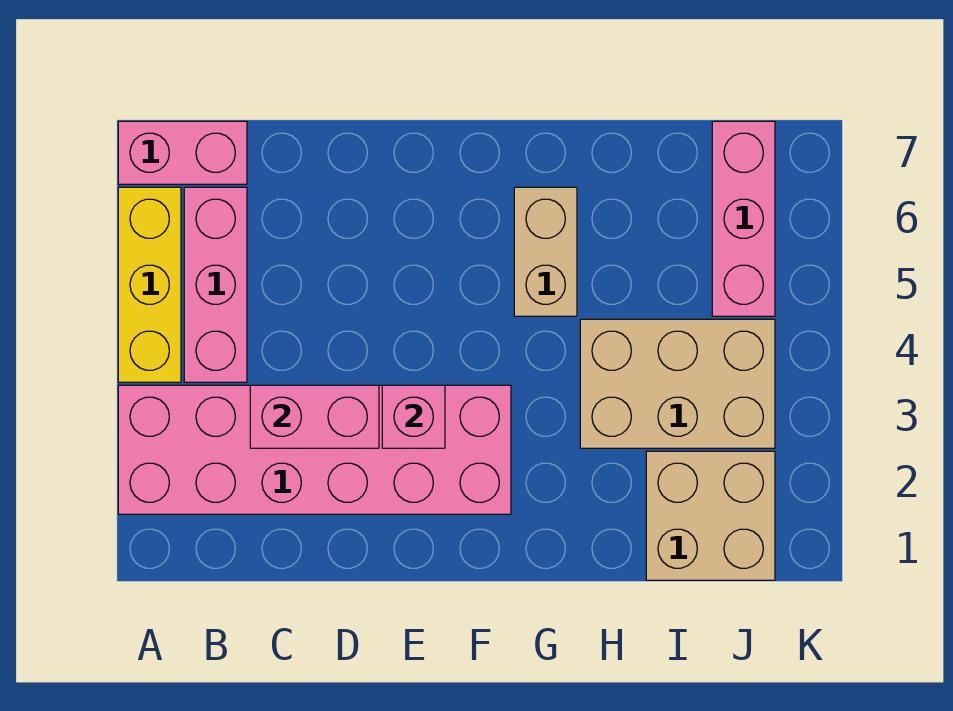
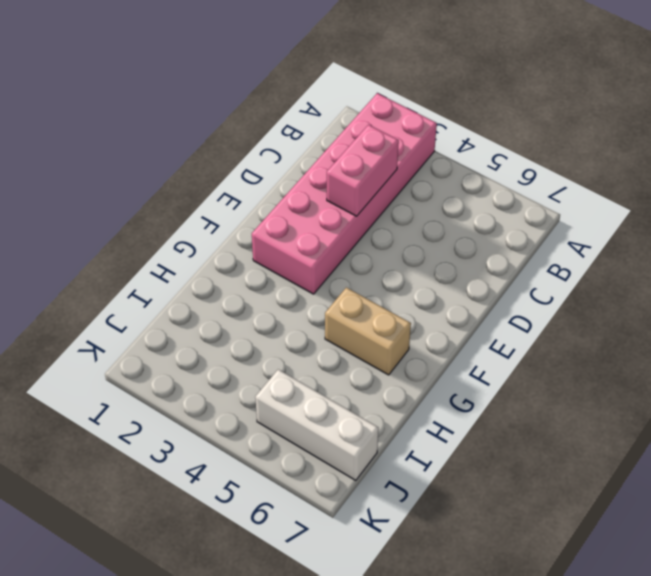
white 1x3 brick [255,369,379,480] -> pink 1x3 brick [712,121,775,316]
none -> yellow 1x3 brick [118,187,181,382]
none -> pink 1x2 brick [118,121,247,184]

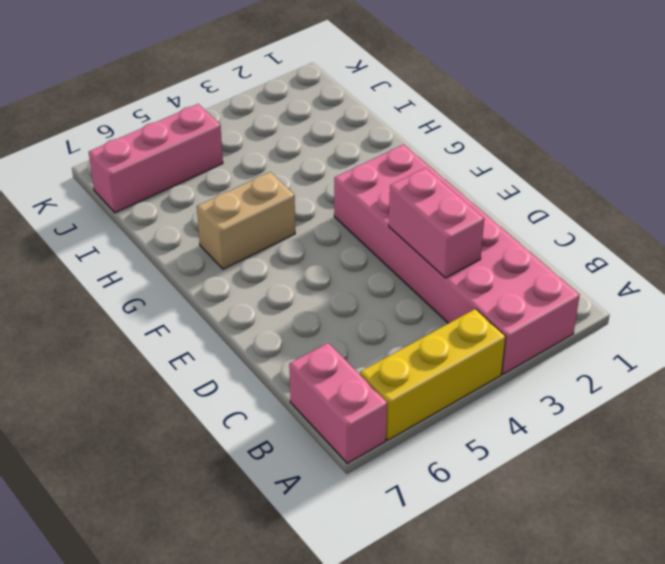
none -> pink 1x3 brick [184,187,247,382]
none -> tan 2x3 brick [580,319,775,448]

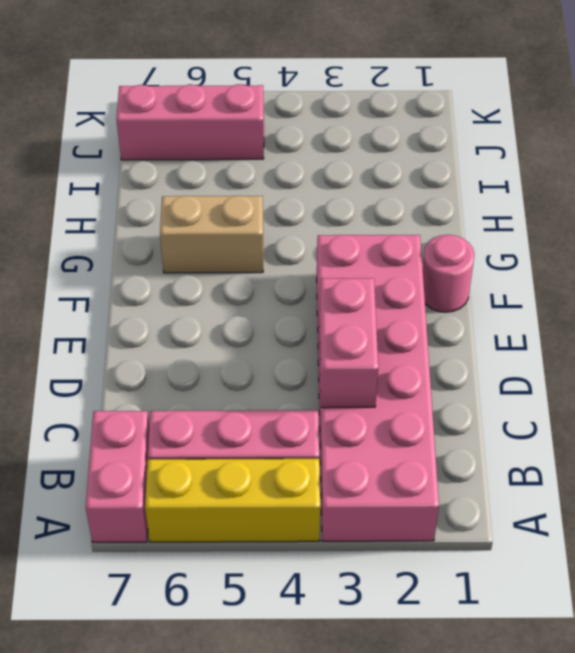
pink 1x1 round brick [423,235,475,312] -> none
none -> tan 2x3 brick [580,319,775,448]
none -> tan 2x2 brick [646,451,775,580]

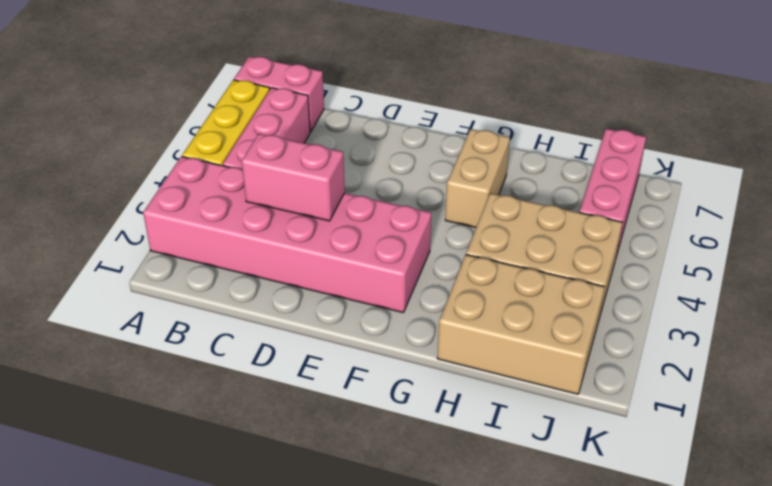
tan 2x3 brick [437,255,604,394] -> tan 2x2 brick [646,451,775,580]
none -> pink 1x1 brick [382,385,445,448]

